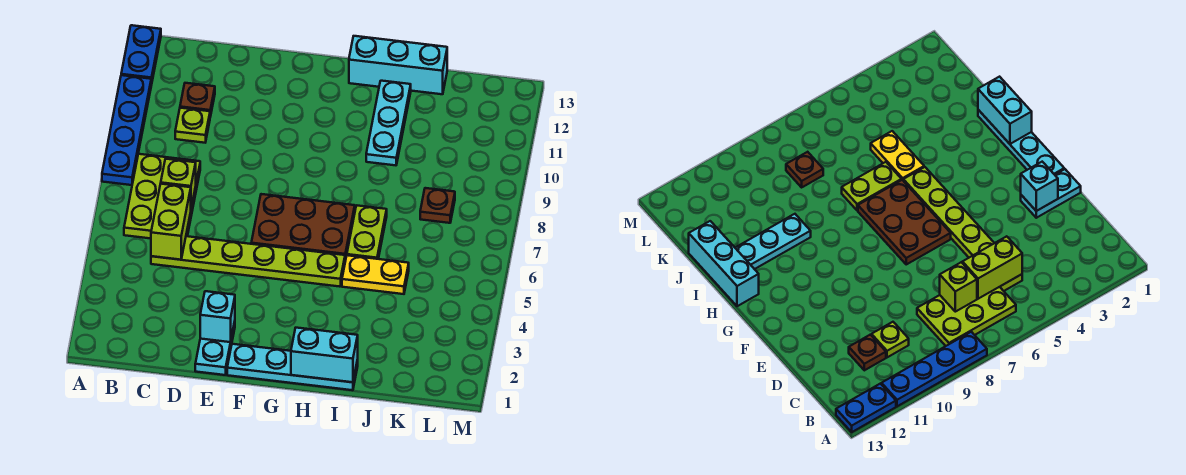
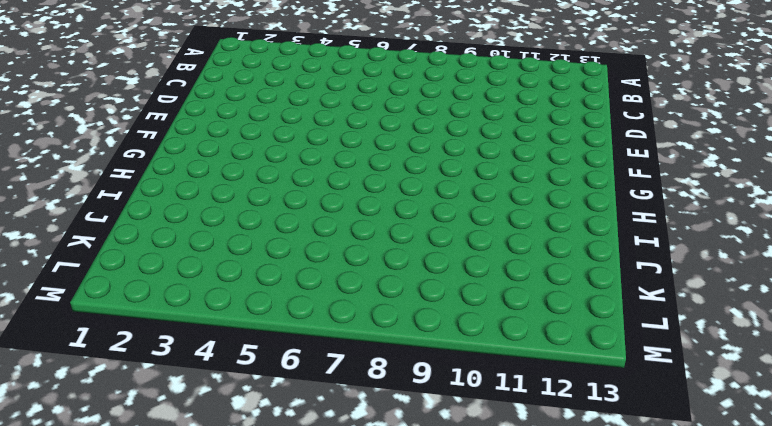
none -> blue 1x4 plate [102,75,151,185]
none -> blue 1x2 plate [121,25,161,85]
none -> lime 2x3 plate [124,154,200,238]

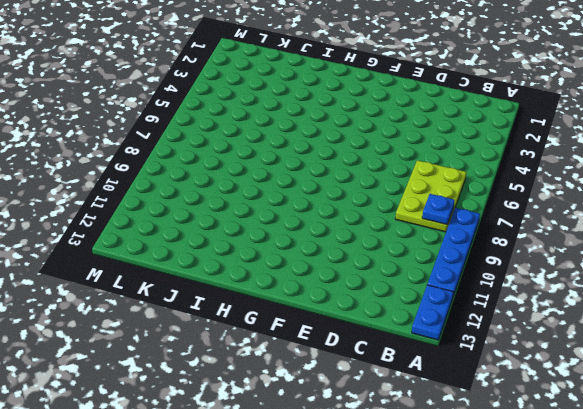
blue 1x1 plate [422,194,455,224] -> none
none -> lime 1x6 plate [151,236,345,287]
none -> lime 1x1 plate [175,108,210,143]
none -> brown 1x1 plate [180,83,215,117]

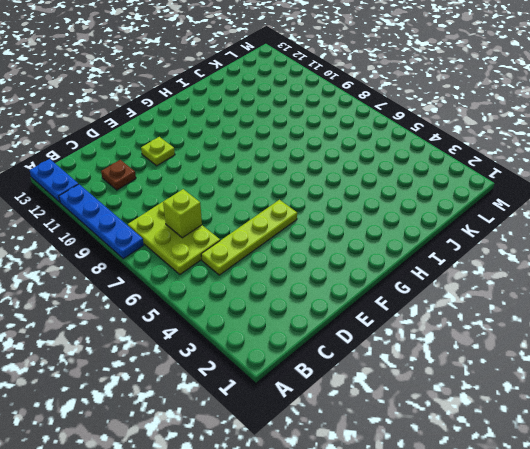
lime 1x4 plate [201,200,297,275] -> lime 1x6 plate [151,236,345,287]
lime 1x1 plate [141,137,175,166] -> lime 1x1 plate moved to [175,108,210,143]
none -> cyan 1x2 plate [195,322,235,375]
none -> cyan 1x4 plate [227,344,358,390]
none -> brown 2x3 plate [251,194,355,261]

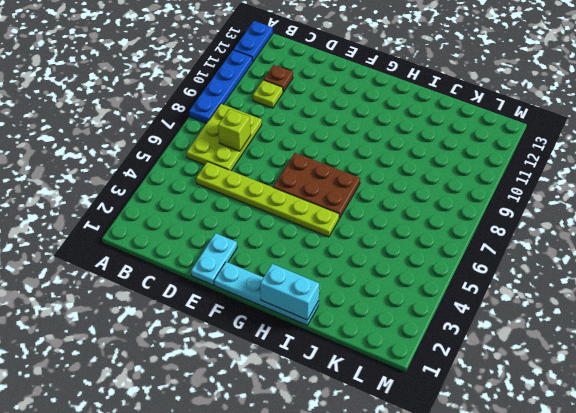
none -> cyan 1x3 brick [349,36,447,94]
none -> yellow 1x2 plate [342,255,409,294]
none -> lime 1x2 plate [347,206,387,259]

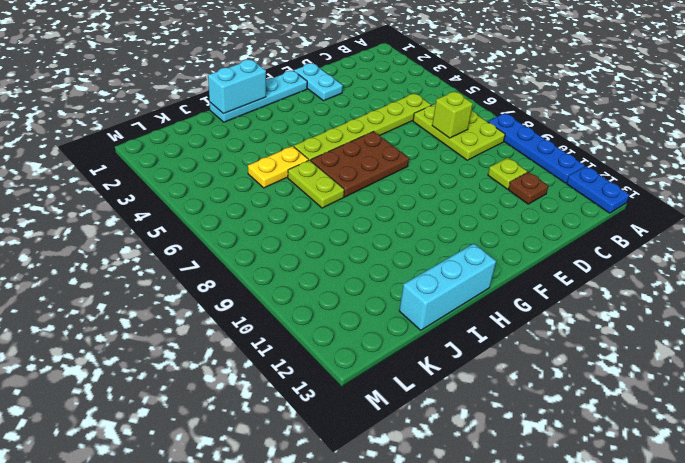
none -> cyan 1x3 plate [366,81,411,165]
none -> brown 1x1 plate [420,188,455,223]
none -> lime 1x2 brick [151,184,191,260]

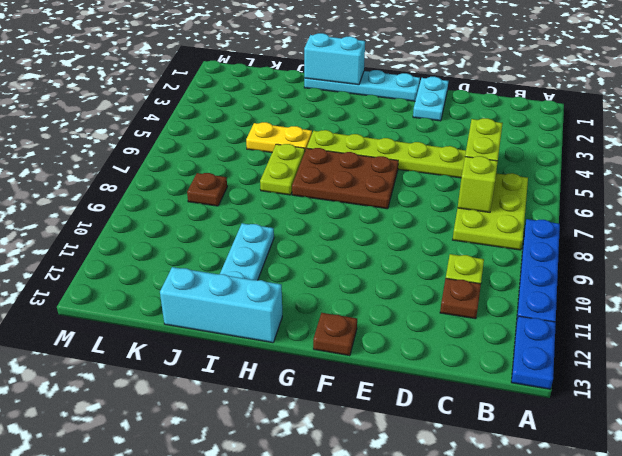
brown 1x1 plate [313,313,357,356] -> none
none -> cyan 1x1 brick [200,291,235,342]

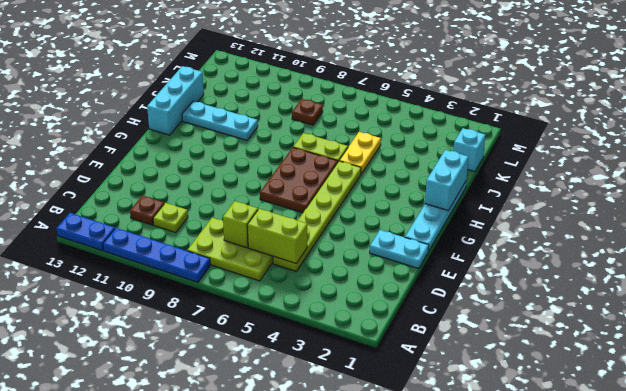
cyan 1x1 brick [453,128,485,172] -> cyan 1x1 brick moved to [200,291,235,342]

